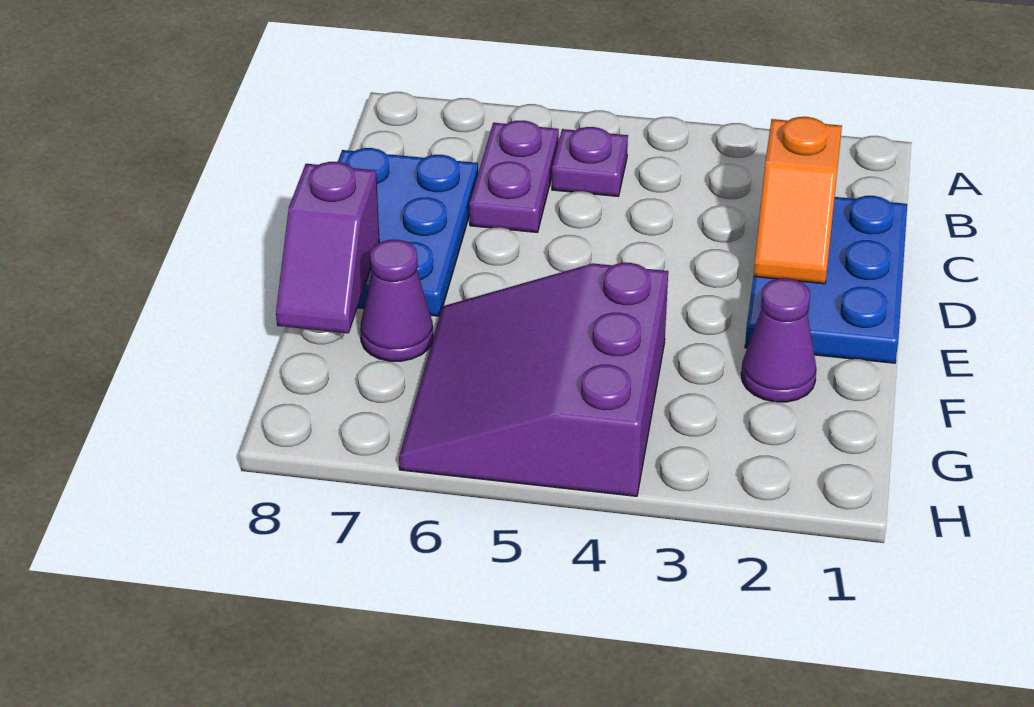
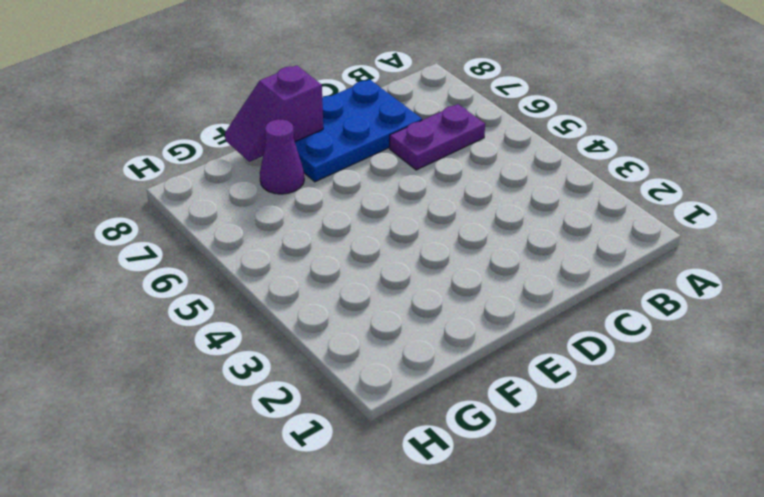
none -> purple 1x1 plate [552,127,628,196]
none -> blue 2x3 plate [745,196,907,363]

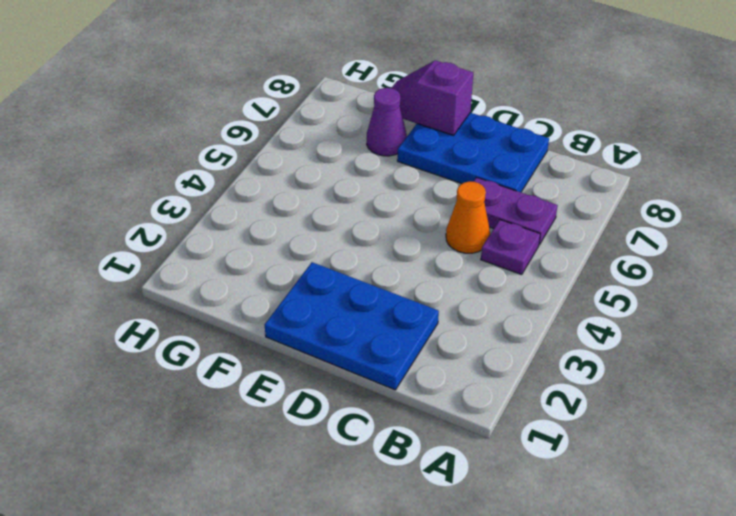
orange 1x1 cone [446,181,490,253] -> none
none -> purple 1x1 cone [741,278,817,402]
none -> purple 3x3 slope [399,263,668,496]

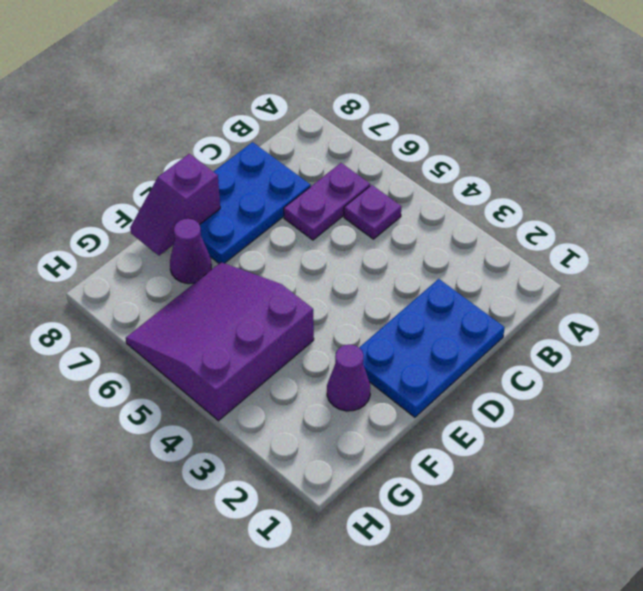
none -> orange 1x2 slope [754,117,842,284]

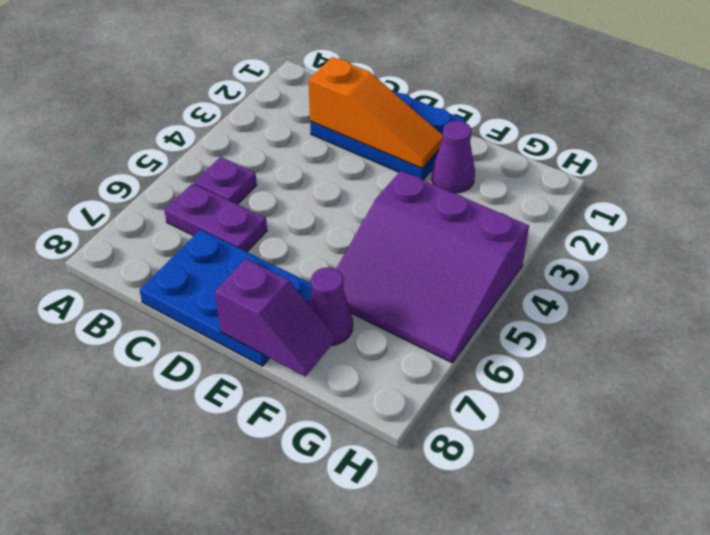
orange 1x3 slope [309,57,443,168] -> orange 1x2 slope [754,117,842,284]

